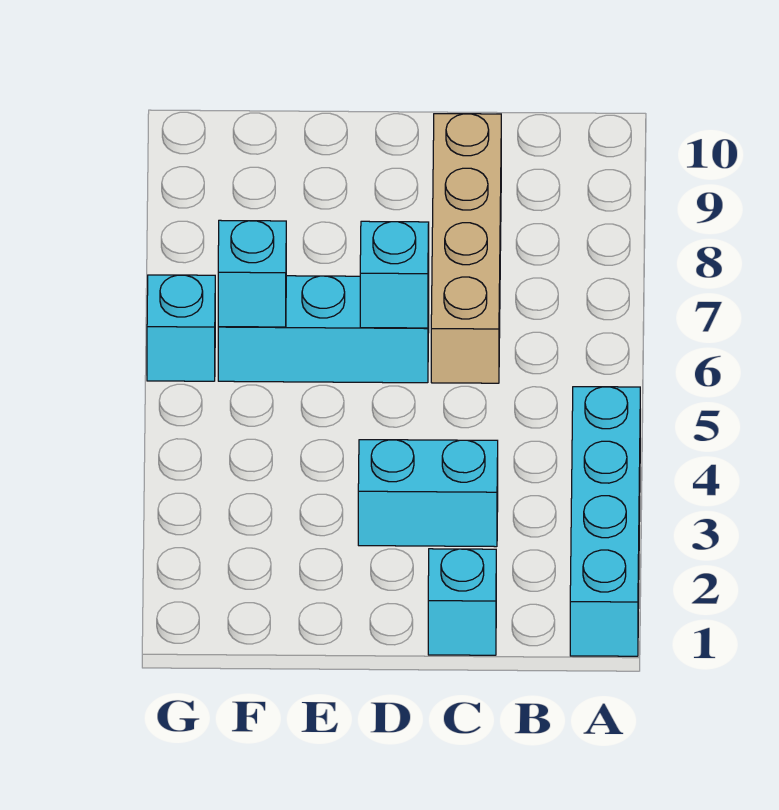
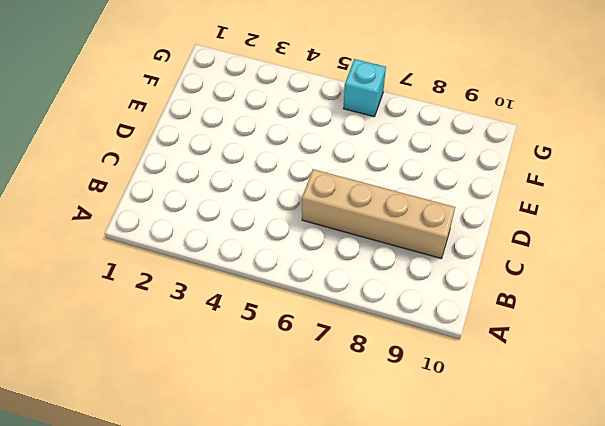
none -> cyan 1x4 brick [570,387,640,656]
none -> cyan 1x1 brick [428,549,496,655]

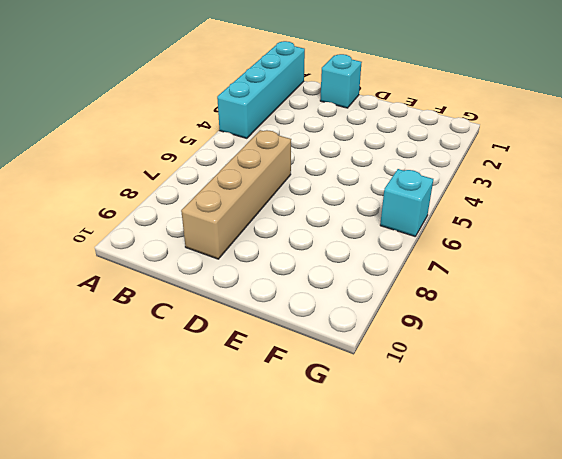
none -> cyan 1x2 brick [358,440,498,547]
none -> cyan 1x3 brick [218,276,429,383]

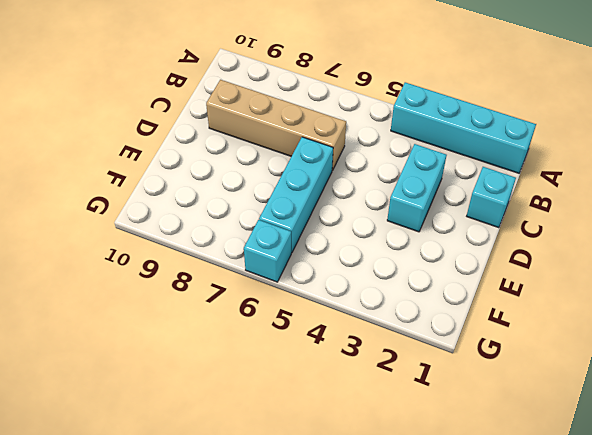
none -> cyan 1x1 brick [360,221,429,328]
none -> cyan 1x1 brick [218,220,286,327]

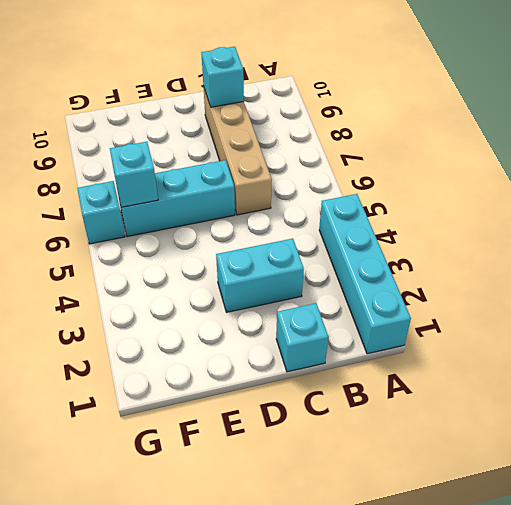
cyan 1x1 brick [201,47,244,107] -> cyan 1x1 brick moved to [360,221,429,328]

